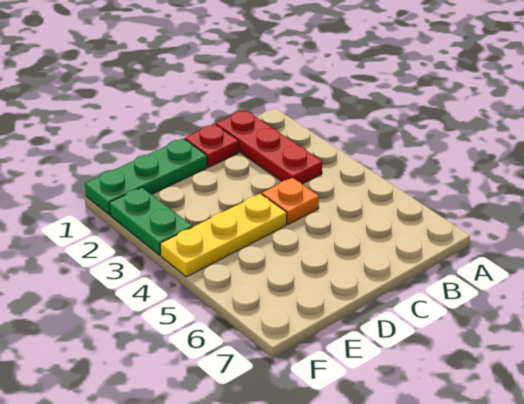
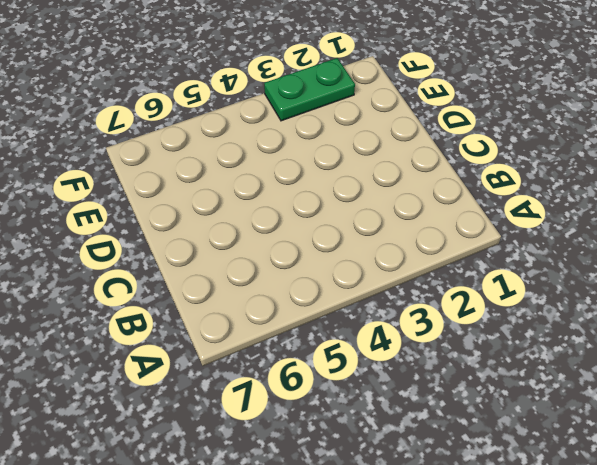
none -> red 1x3 plate [216,110,322,184]
none -> red 1x1 plate [185,124,239,167]

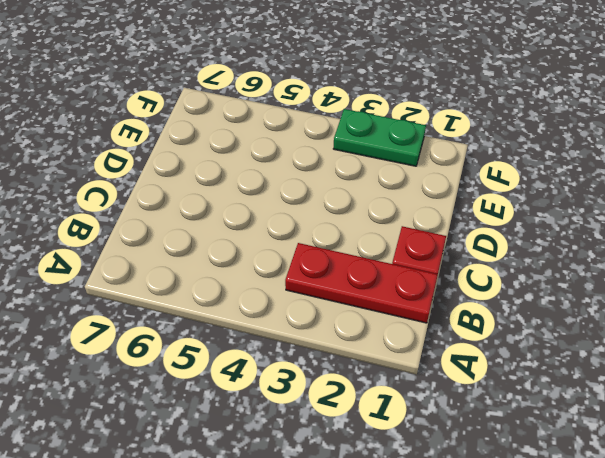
none -> orange 1x1 plate [262,178,319,224]
none -> green 1x3 plate [85,139,207,214]

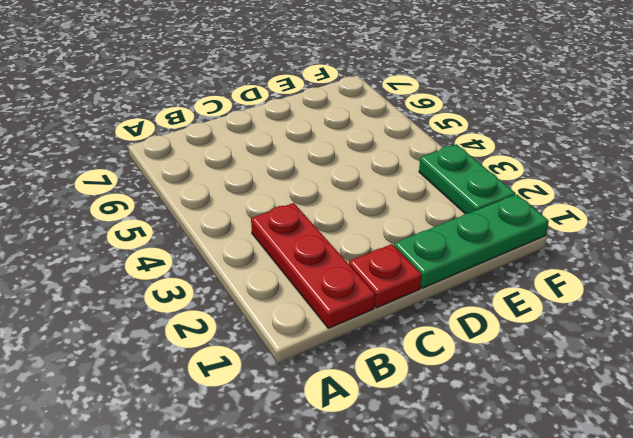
none -> orange 1x1 plate [262,178,319,224]
none -> yellow 1x3 plate [160,194,287,277]

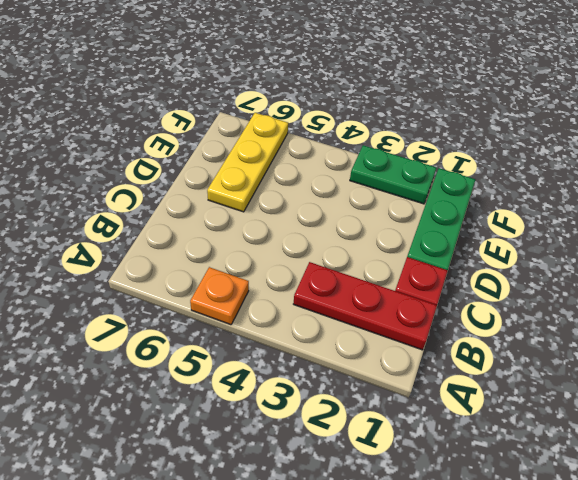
orange 1x1 plate [190,267,249,325] -> orange 1x1 plate moved to [262,178,319,224]
yellow 1x3 plate [207,113,288,212] -> yellow 1x3 plate moved to [160,194,287,277]

